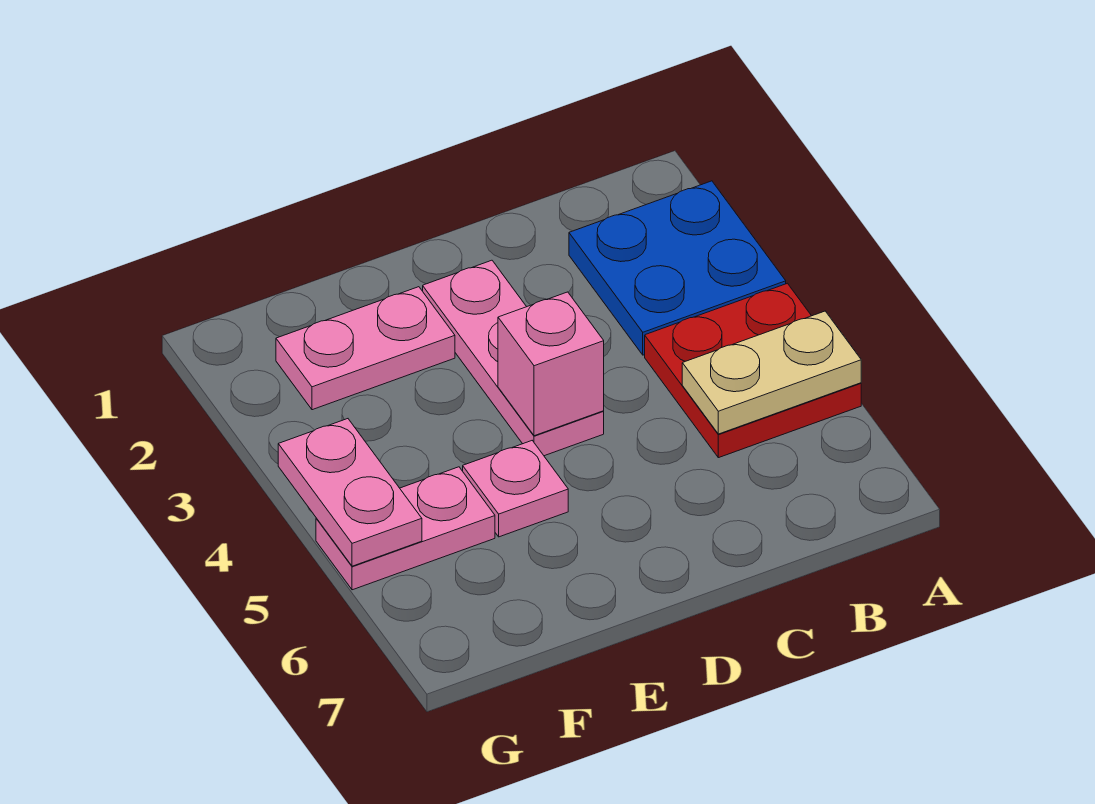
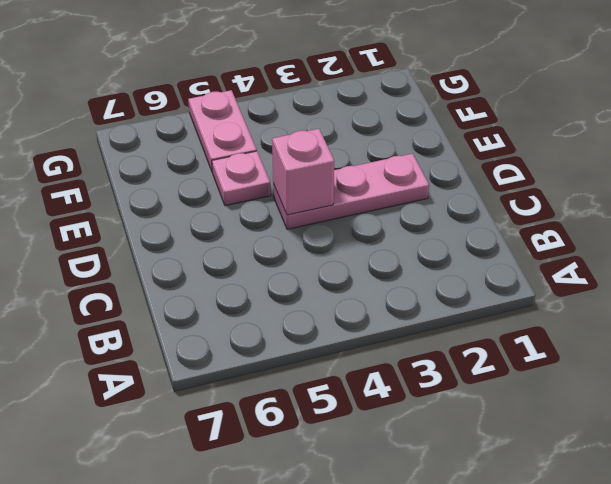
none -> blue 2x2 plate [569,181,786,355]
none -> red 2x2 plate [645,283,861,458]

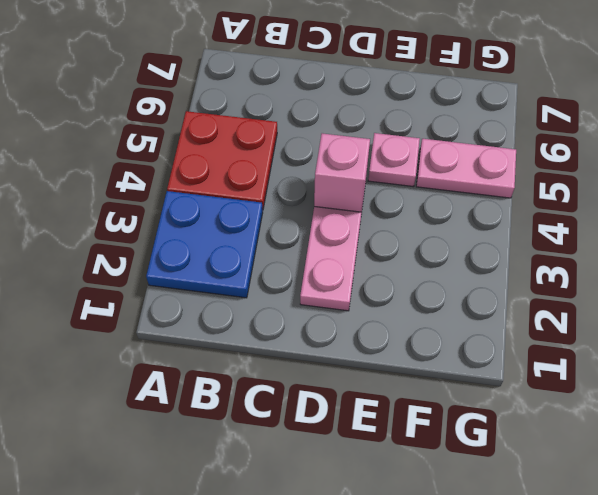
none -> pink 1x2 plate [276,287,455,410]
none -> tan 1x2 plate [682,311,861,434]

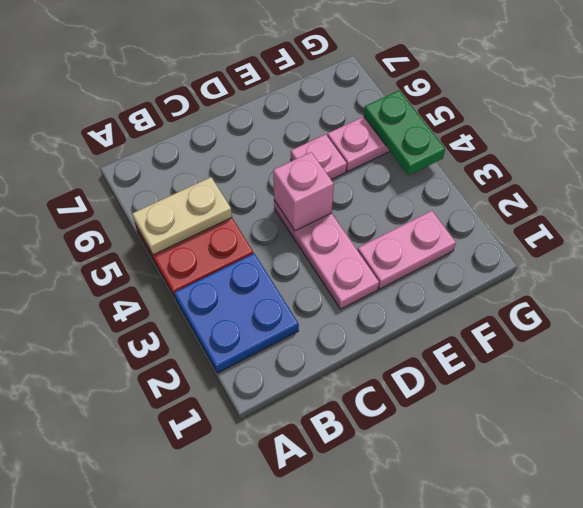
green 1x2 plate [364,91,445,175] -> pink 1x2 plate [278,419,422,566]

